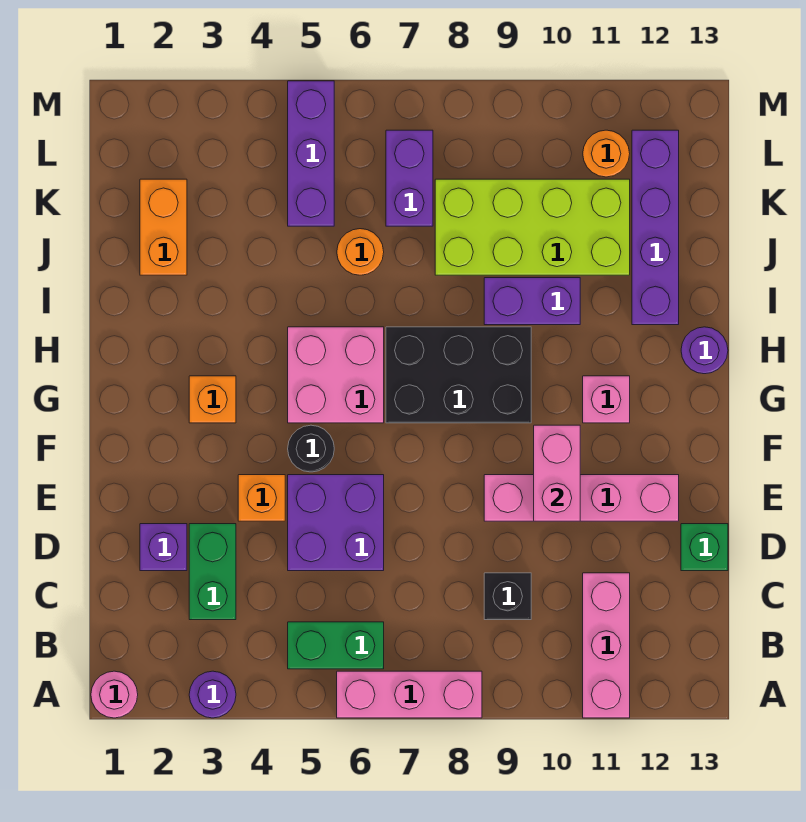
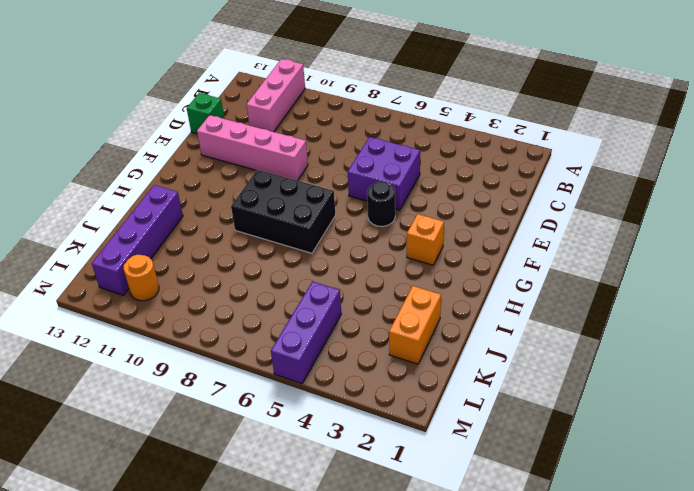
none -> pink 1x1 round brick [91,671,138,718]
none -> purple 1x1 round brick [189,671,236,718]
none -> pink 1x3 brick [337,671,482,718]

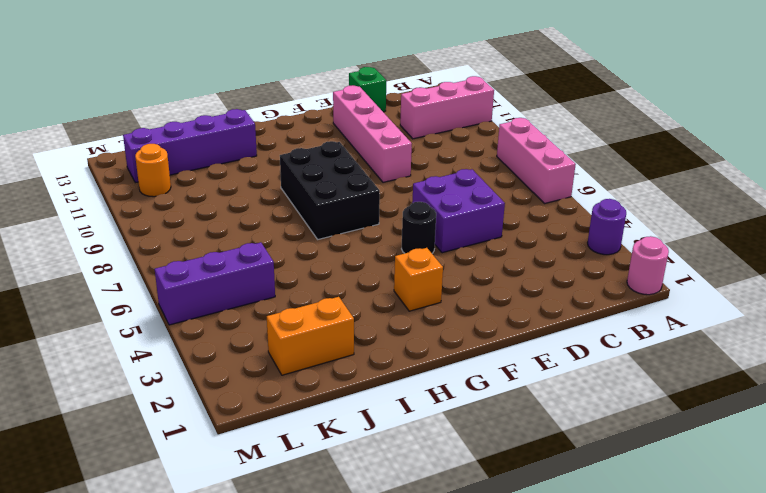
none -> green 1x2 brick [288,622,384,669]
none -> green 1x2 brick [189,524,236,620]
none -> black 1x1 brick [484,573,531,620]

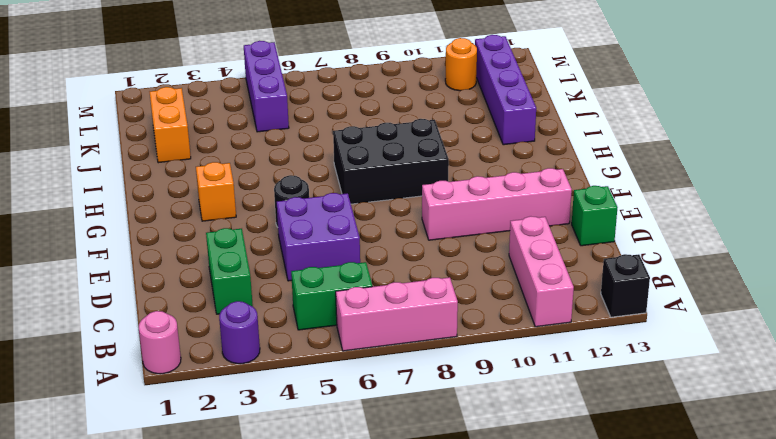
black 1x1 brick [601,254,650,317] -> black 1x1 brick moved to [484,573,531,620]
none -> purple 1x1 brick [140,524,187,571]
none -> orange 1x1 brick [238,475,285,521]
none -> pink 2x2 brick [288,327,384,423]

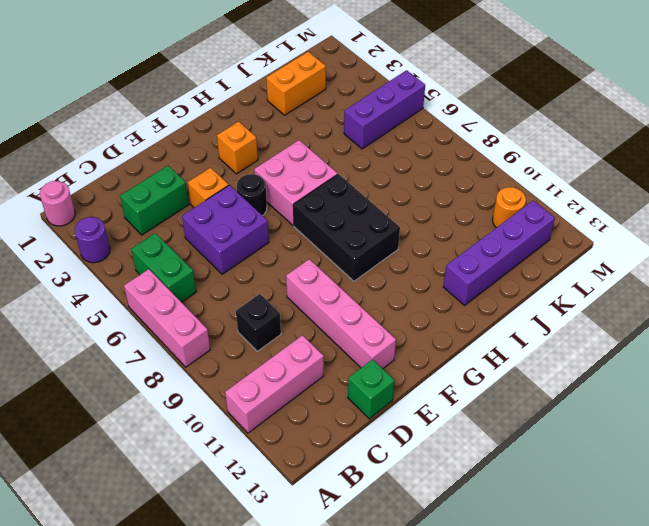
none -> purple 1x1 brick [140,524,187,571]
none -> pink 1x1 brick [583,376,630,423]
none -> purple 1x1 round brick [681,327,728,374]

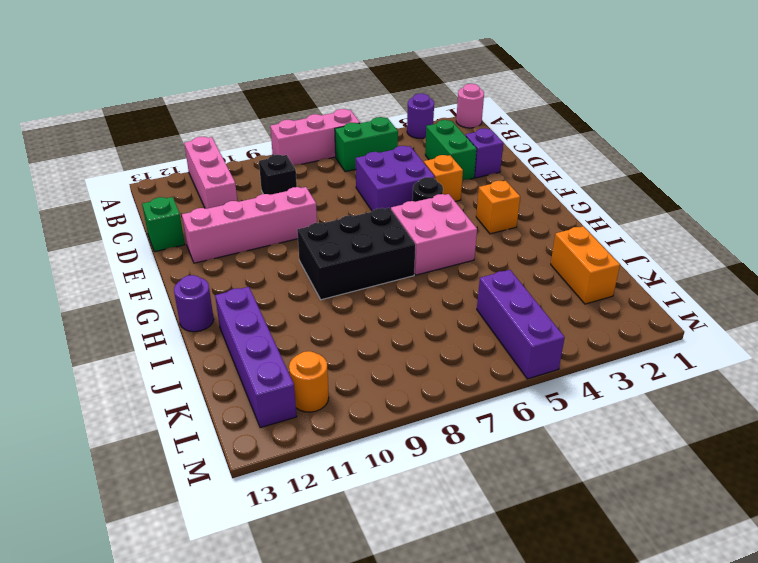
none -> pink 1x1 brick [583,376,630,423]
none -> purple 1x2 brick [484,278,580,325]
none -> orange 1x1 round brick [337,229,384,275]

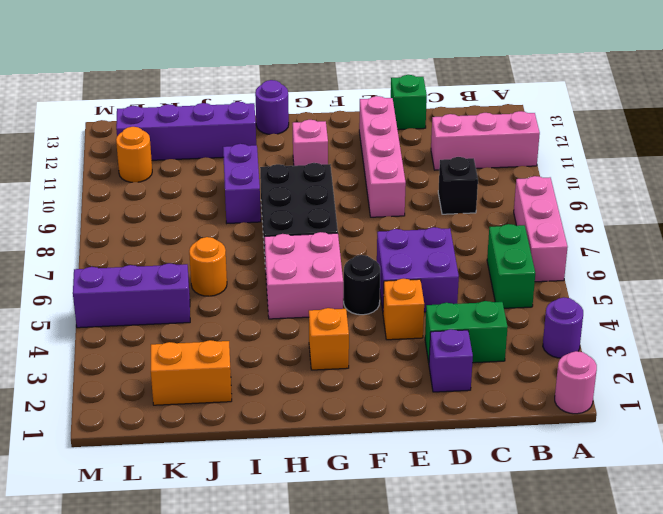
none -> lime 2x4 brick [435,179,630,275]
none -> purple 1x2 brick [386,130,433,226]
none -> pink 1x2 brick [534,425,580,521]

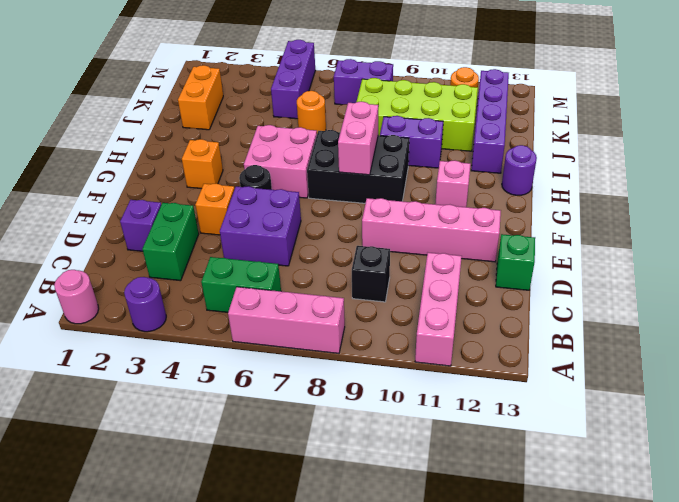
pink 1x2 brick [338,102,378,175] -> pink 1x2 brick moved to [534,425,580,521]
purple 1x2 brick [334,59,393,105] -> purple 1x2 brick turned to [386,130,433,226]

